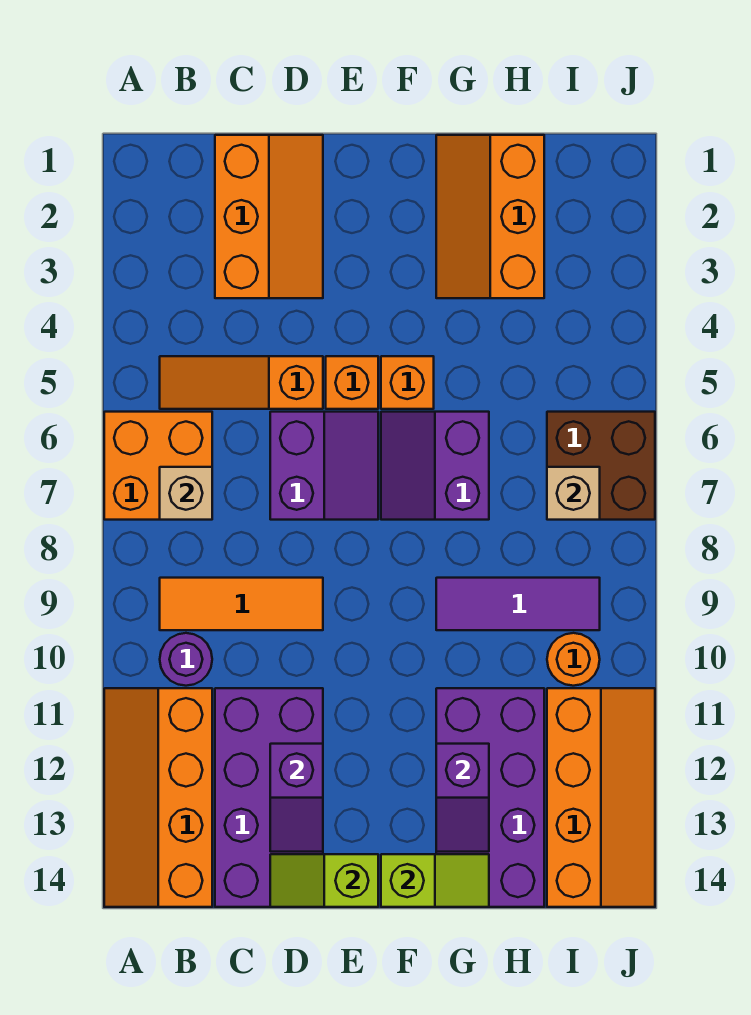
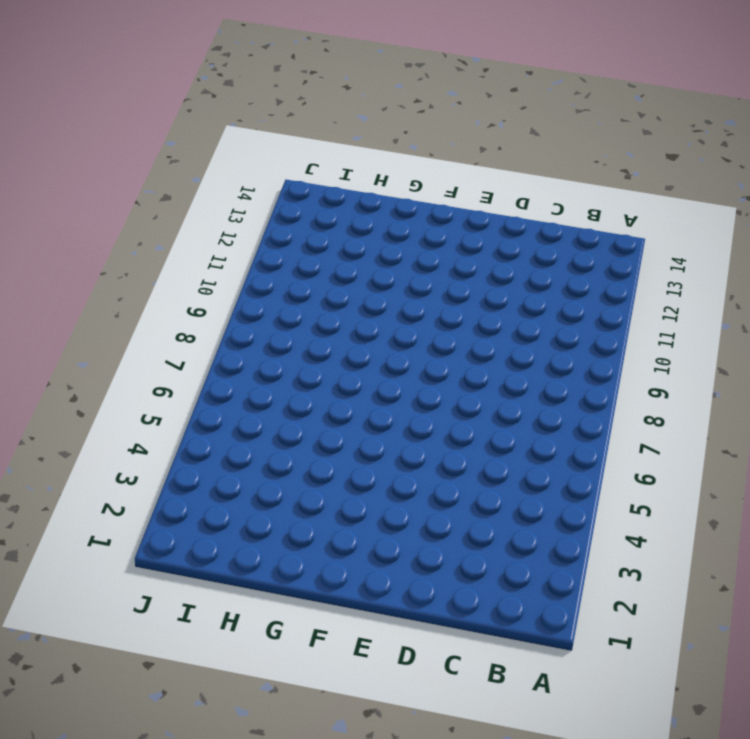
none -> orange 2x2 brick [104,412,212,520]
none -> orange 2x4 slope [104,688,212,907]
none -> orange 1x3 slope [160,356,323,409]

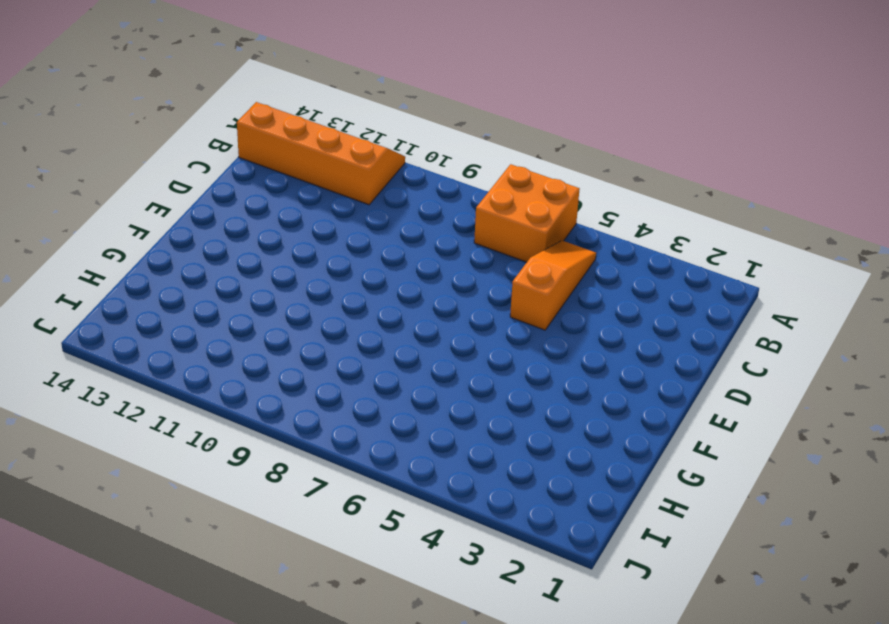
none -> orange 1x3 tile [160,578,323,630]
none -> purple 1x1 round brick [160,633,212,686]
none -> orange 2x3 slope [215,135,323,298]

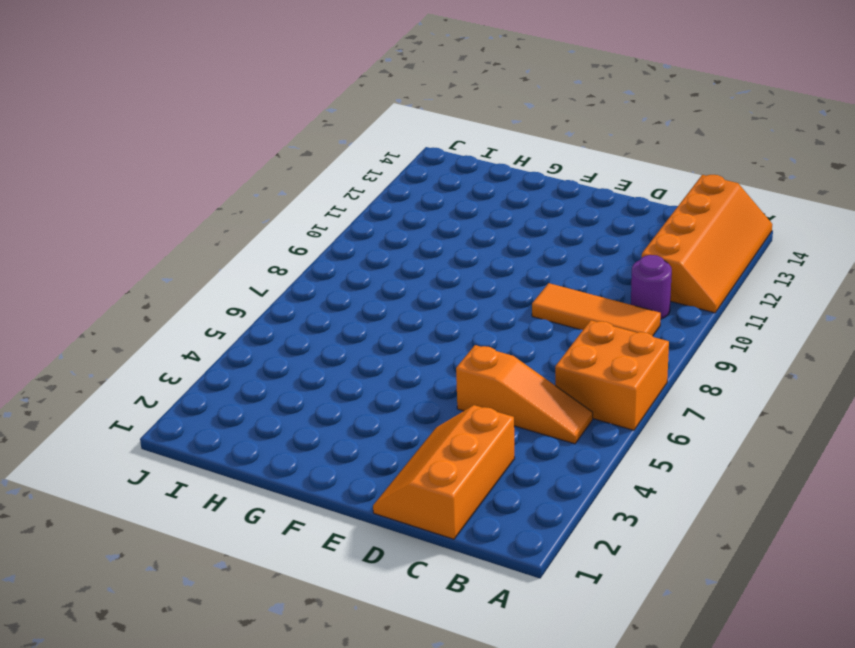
none -> purple 2x4 brick [215,688,323,907]
none -> purple 2x2 slope [270,412,378,520]
none -> orange 1x1 brick [326,356,378,409]

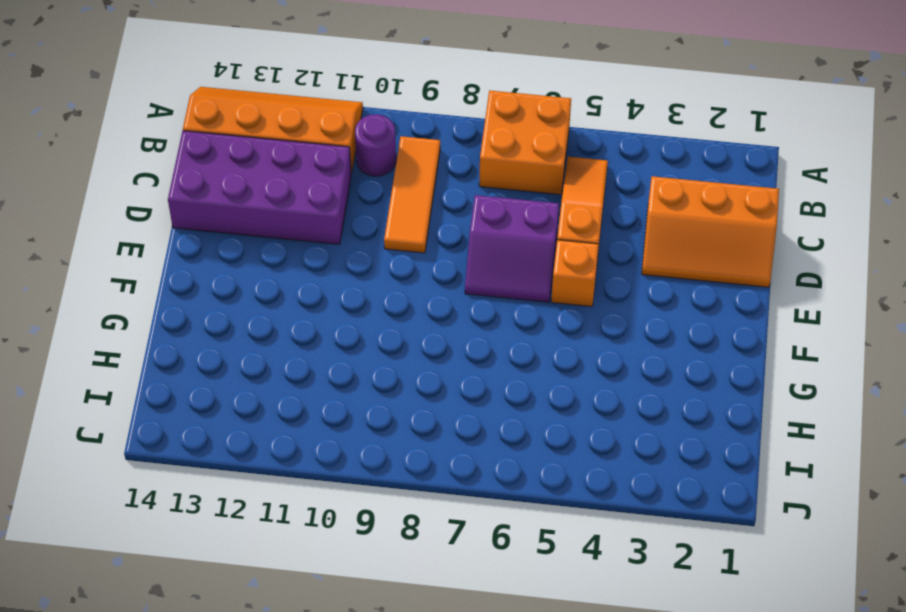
none -> orange 1x1 brick [381,356,434,409]
none -> purple 2x2 slope [381,412,489,520]
none -> orange 2x3 slope [436,135,544,298]

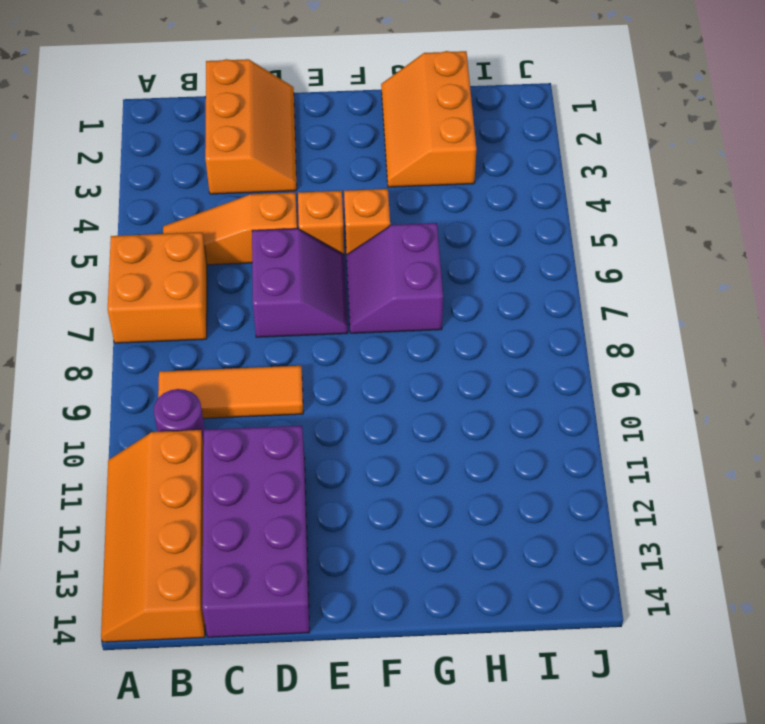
none -> purple 1x3 tile [436,578,600,630]
none -> purple 2x4 brick [436,688,544,907]
none -> brown 2x2 brick [547,412,655,520]

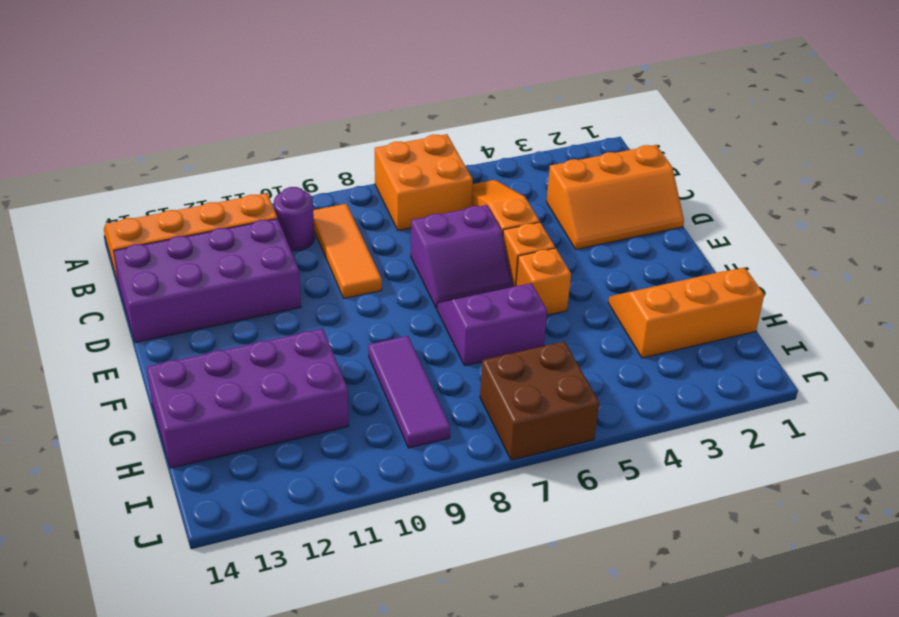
none -> orange 1x1 round brick [547,633,600,686]
none -> orange 2x4 slope [547,688,655,907]
none -> tan 1x1 brick [160,467,212,520]

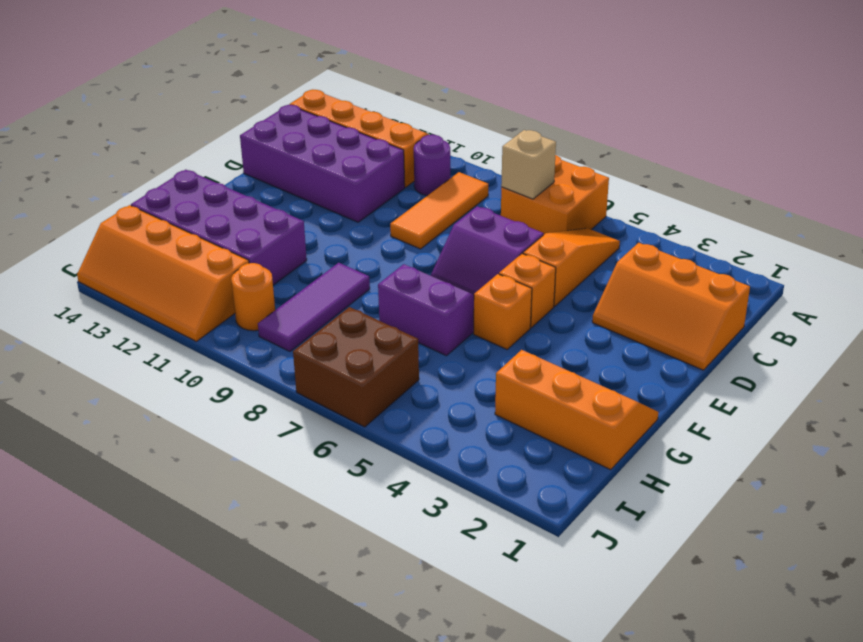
none -> purple 1x2 slope [270,744,323,852]
none -> lime 1x2 slope [270,854,378,907]
none -> lime 1x2 slope [381,854,489,907]

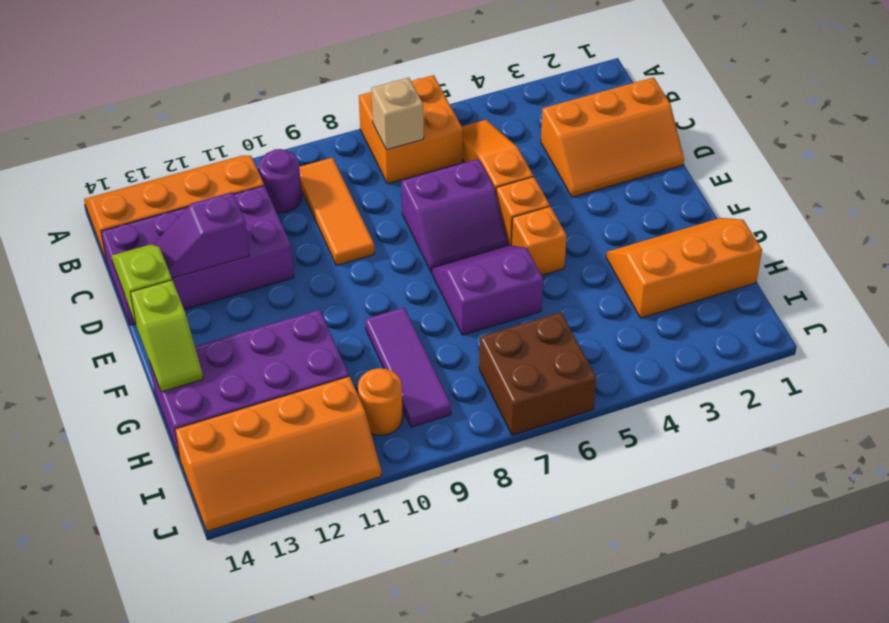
none -> purple 1x2 slope [436,744,489,852]
none -> tan 1x1 brick [547,467,600,520]

